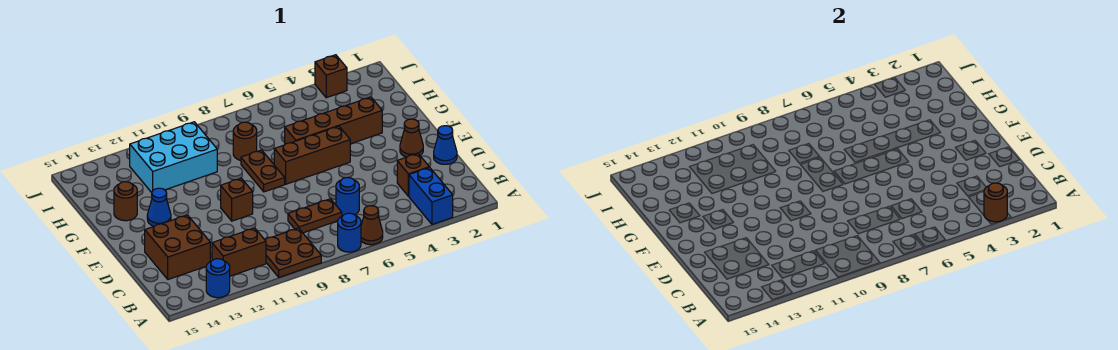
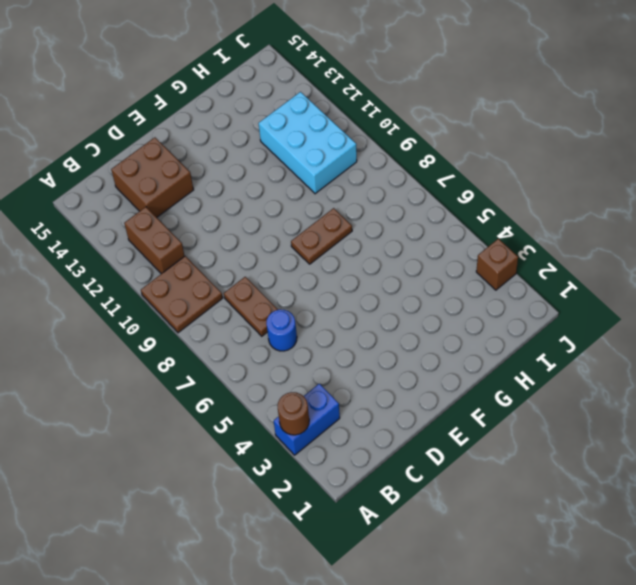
none -> brown 1x1 cone [361,206,383,245]
none -> blue 1x1 round brick [338,213,361,252]
none -> blue 1x1 round brick [206,259,230,298]

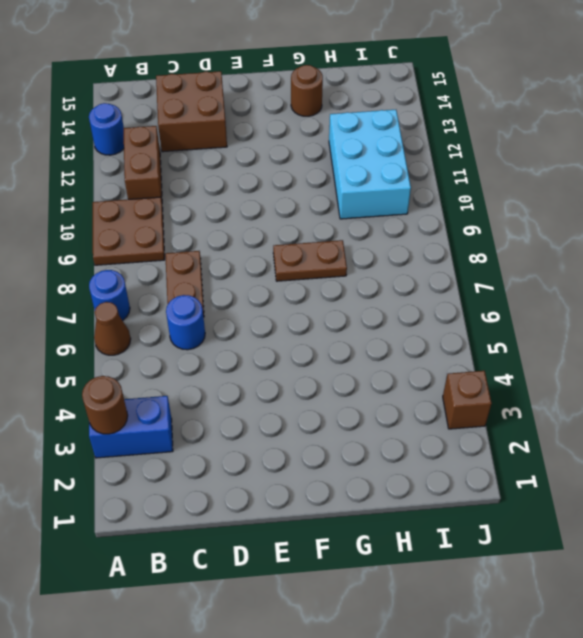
none -> brown 1x1 brick [397,153,429,196]
none -> blue 1x1 cone [434,126,457,164]
none -> brown 1x1 cone [400,119,423,157]

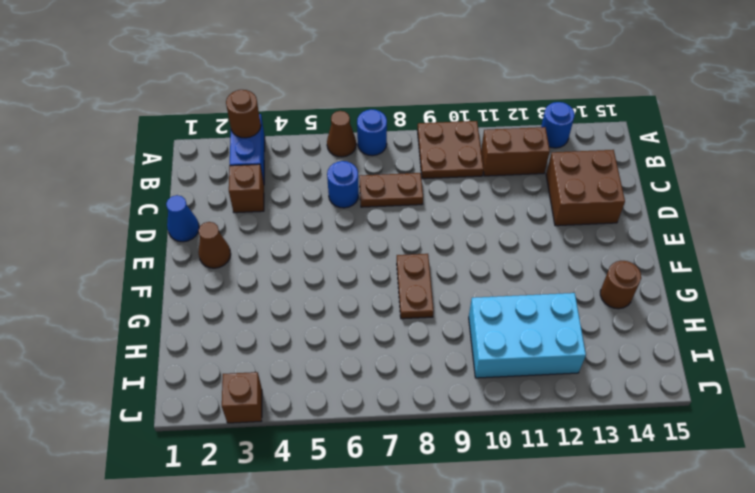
none -> brown 1x1 brick [221,178,253,221]
none -> brown 1x3 brick [274,126,350,184]
none -> blue 1x1 cone [147,188,171,226]

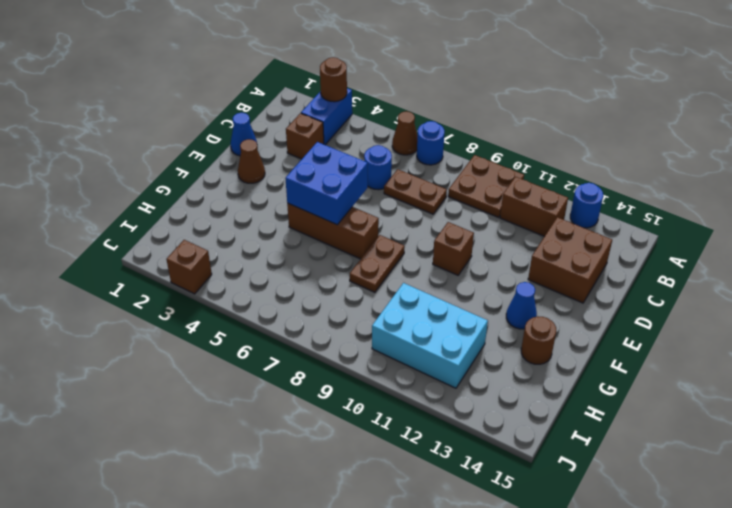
blue 2x2 brick [285,142,368,225] -> none
none -> brown 1x4 brick [285,97,382,144]
none -> brown 1x1 round brick [233,122,257,161]

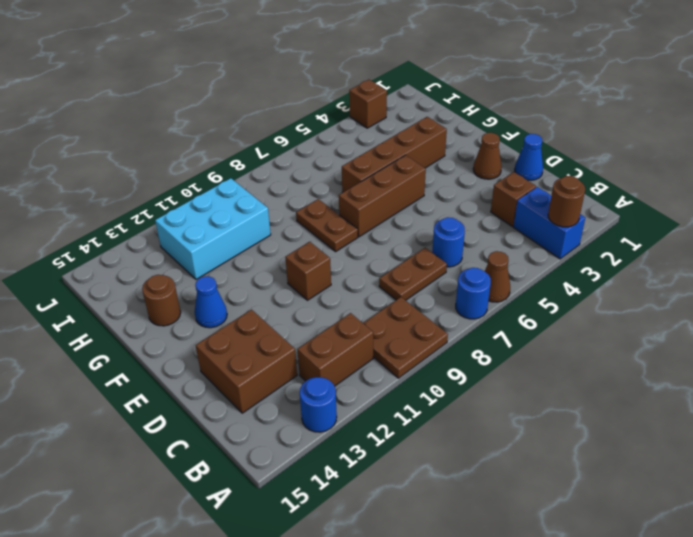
none -> brown 1x1 round brick [233,122,257,161]

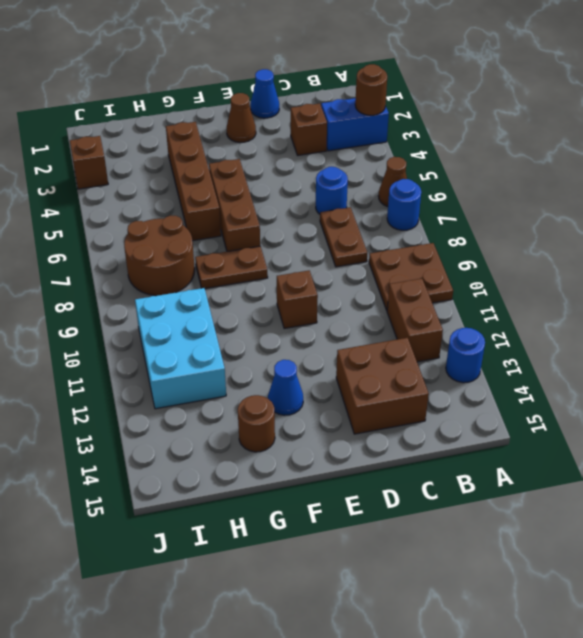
brown 2x2 round brick [124,215,195,296] -> brown 1x1 round brick [233,122,257,161]

